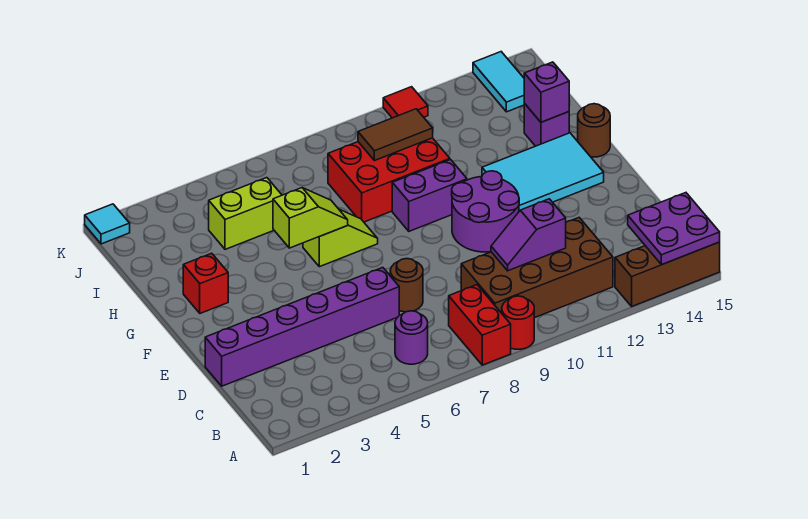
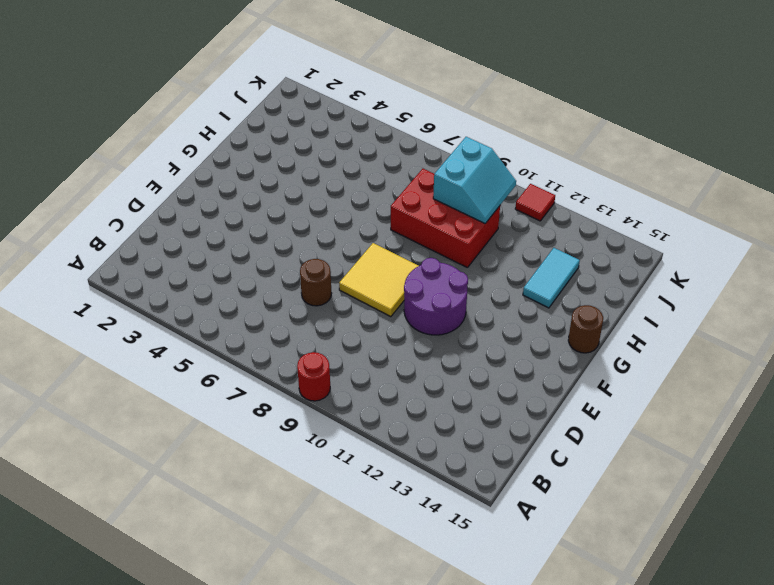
yellow 2x2 tile [339,243,418,317] -> none
cyan 1x2 tile [523,248,580,308] -> cyan 1x2 tile moved to [473,52,525,112]
cyan 2x2 slope [433,137,516,223] -> brown 1x2 tile [358,109,433,161]
none -> red 1x2 brick [449,285,511,365]
none -> brown 1x3 brick [615,242,720,306]
none -> purple 1x1 round brick [395,311,428,364]

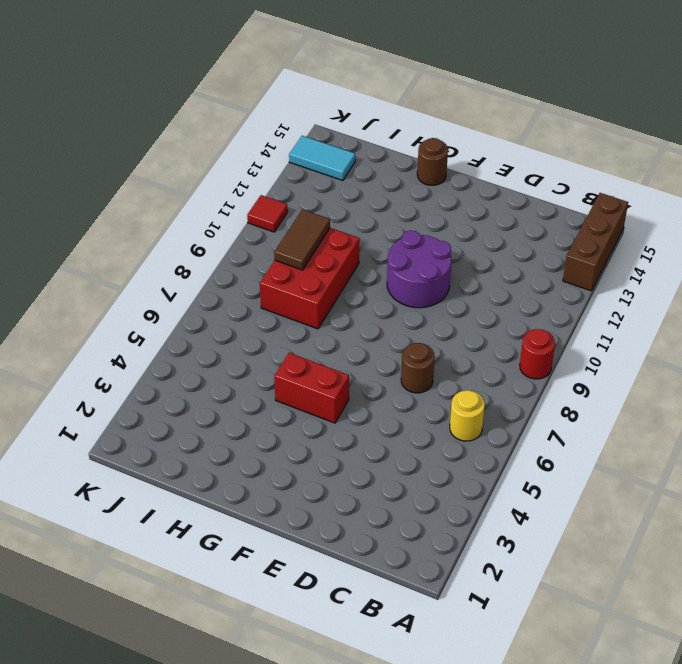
yellow 1x1 round brick [450,390,485,441] -> purple 1x1 round brick [395,311,428,364]
red 1x2 brick [274,353,349,423] -> red 1x2 brick moved to [449,285,511,365]
none -> brown 2x4 brick [461,218,613,318]
none -> purple 1x6 brick [205,267,399,386]
none -> cyan 2x3 tile [482,133,604,211]

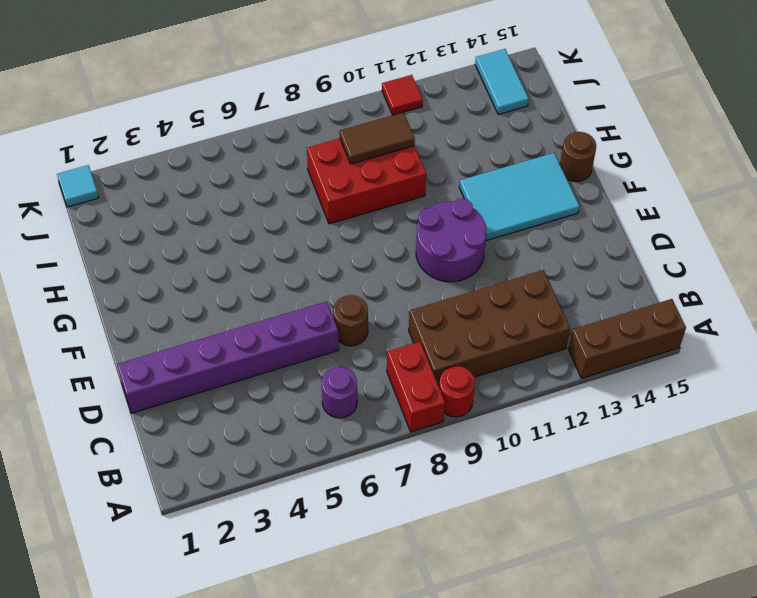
none -> red 1x1 brick [183,253,228,313]
none -> lime 1x2 slope [303,209,378,267]
none -> purple 1x2 brick [392,160,467,231]

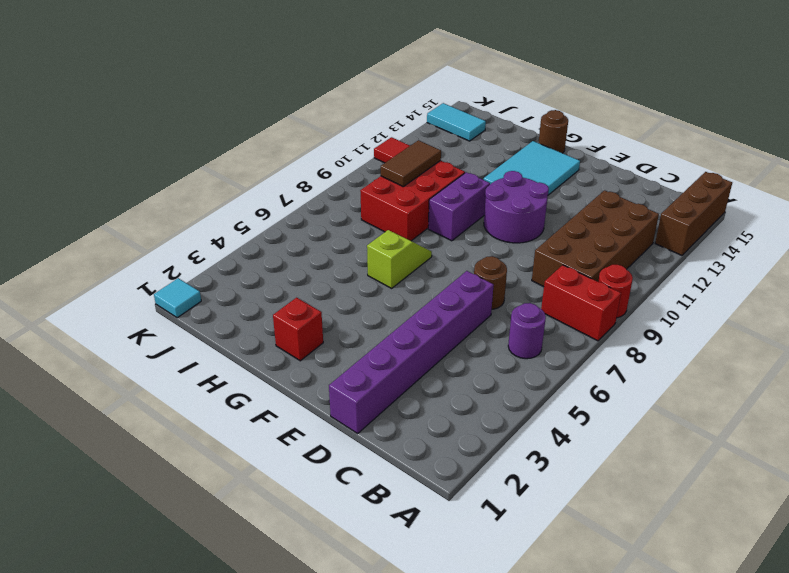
none -> purple 1x1 brick [524,104,569,146]
none -> lime 1x2 brick [209,178,282,249]
none -> purple 2x2 plate [628,193,720,265]

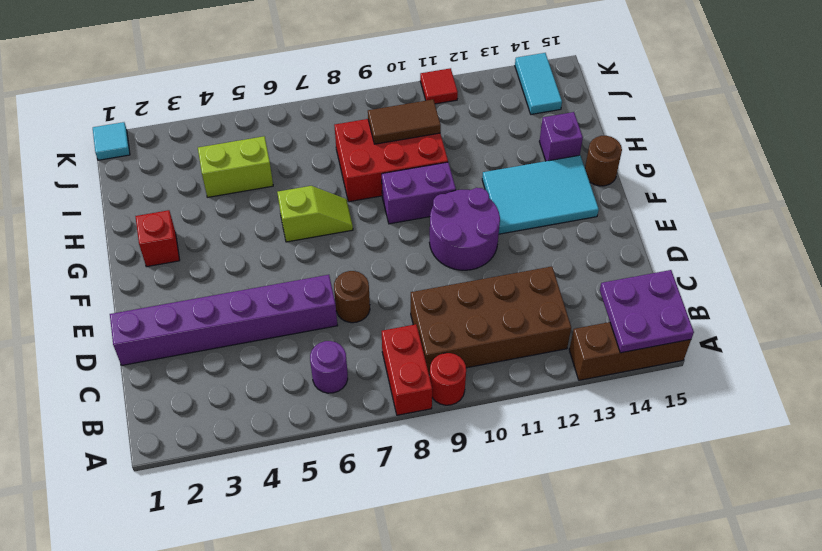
none -> purple 1x2 slope [491,199,566,271]
none -> lime 1x2 slope [273,188,348,248]
none -> purple 1x1 brick [524,62,569,122]

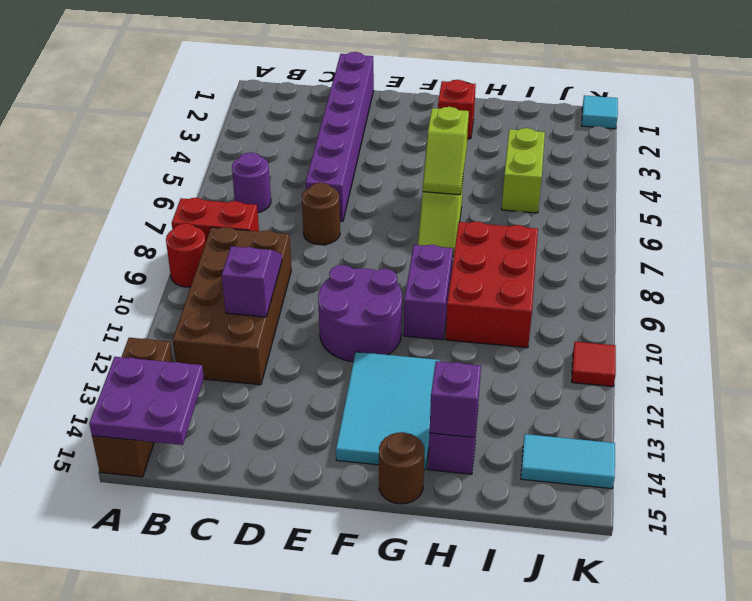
none -> brown 1x2 tile [358,109,433,161]

